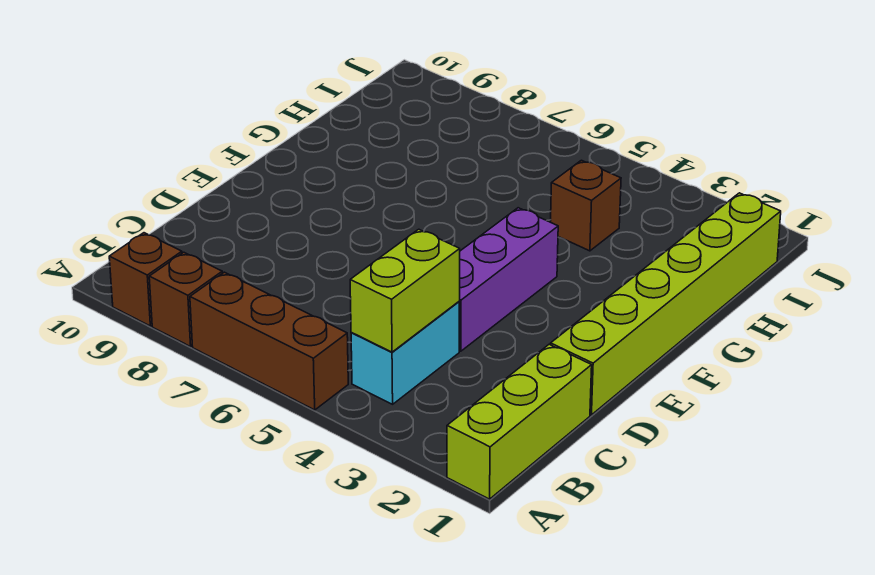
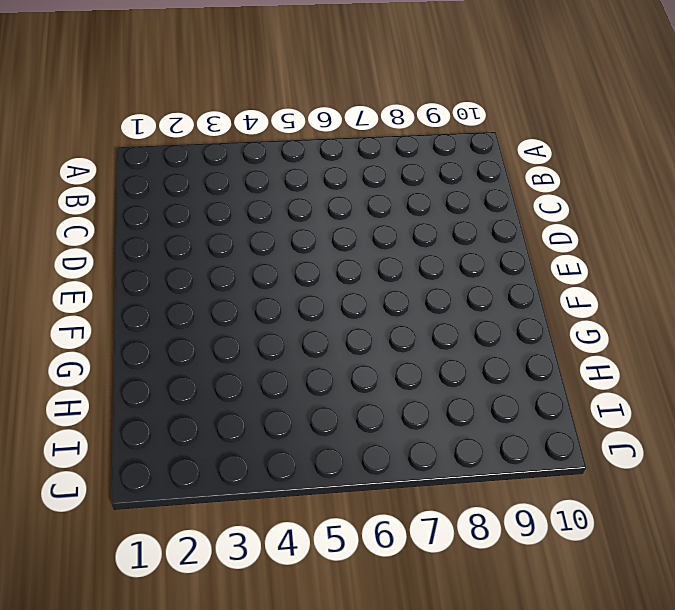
none -> lime 1x3 brick [447,344,592,499]
none -> brown 1x3 brick [190,272,348,410]

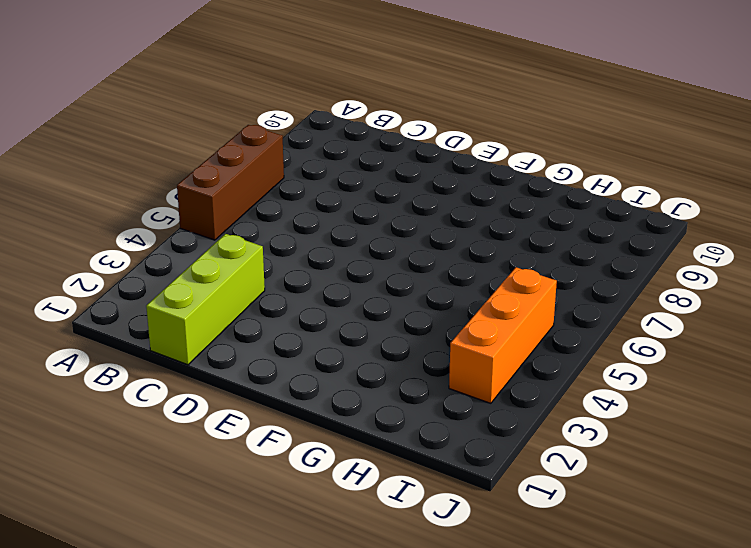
lime 1x3 brick [146,234,265,365] -> lime 1x3 brick turned to [447,344,592,499]
orange 1x3 brick [449,267,557,403] -> none
none -> brown 1x1 brick [149,252,222,347]
none -> brown 1x1 brick [109,233,182,326]

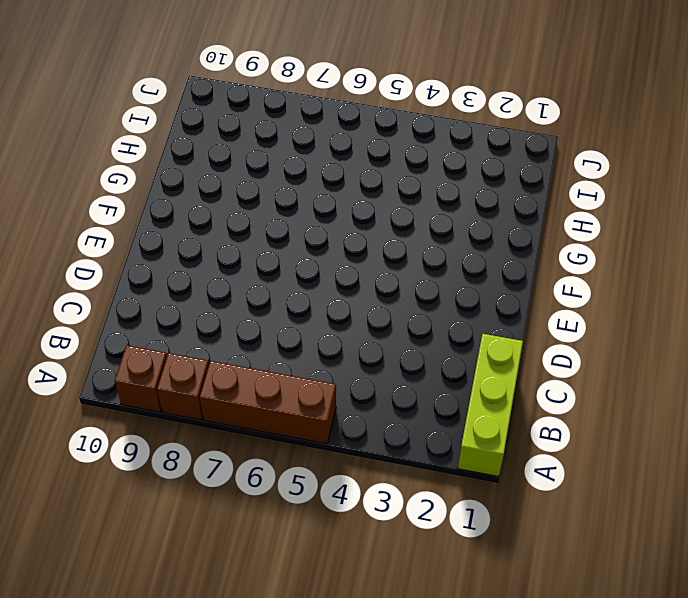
none -> cyan 1x2 brick [351,302,459,404]
none -> lime 1x6 brick [551,193,781,415]

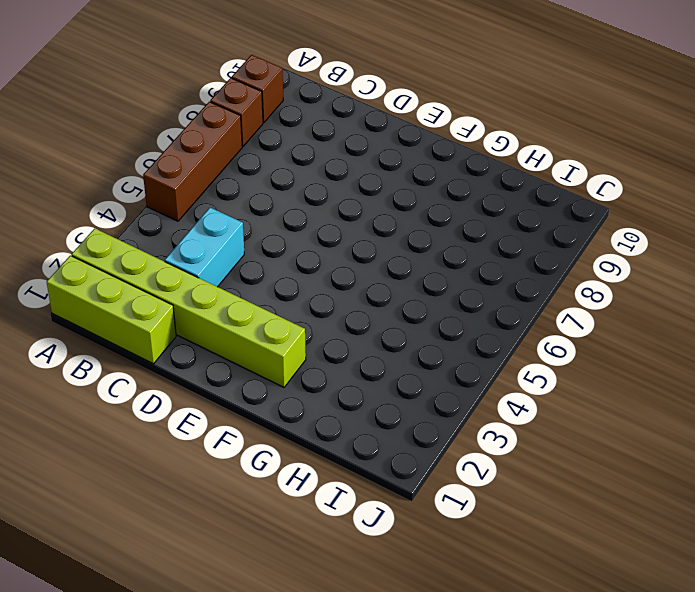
lime 1x6 brick [71,228,306,387] -> lime 1x6 brick moved to [551,193,781,415]
cyan 1x2 brick [165,208,244,287] -> cyan 1x2 brick turned to [351,302,459,404]
none -> purple 1x3 brick [459,208,558,351]
none -> brown 1x1 brick [551,160,621,251]

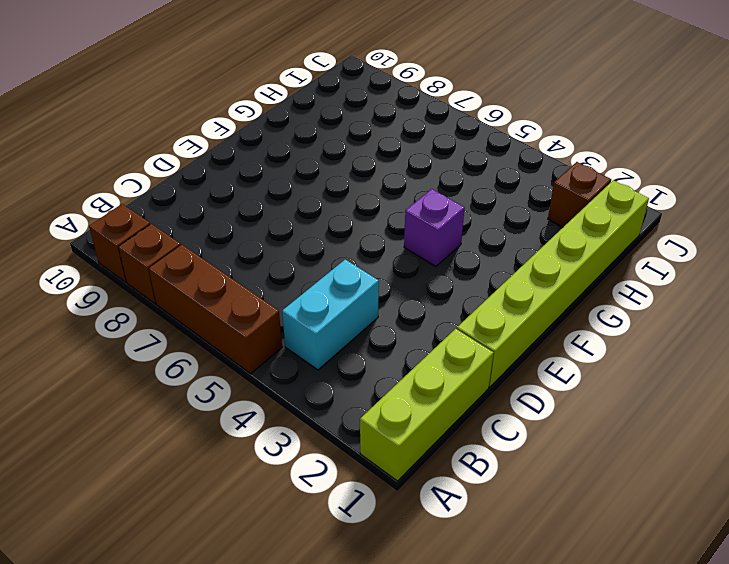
purple 1x1 brick [404,189,465,266] -> purple 1x3 brick [459,208,558,351]
brown 1x1 brick [548,162,611,227] -> brown 1x1 brick moved to [551,160,621,251]
none -> lime 1x2 brick [350,229,460,352]

